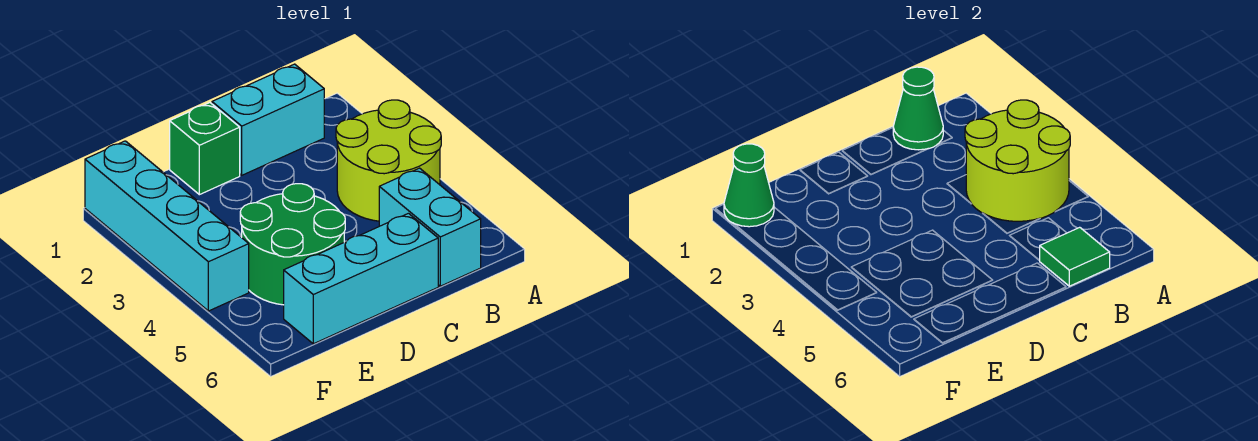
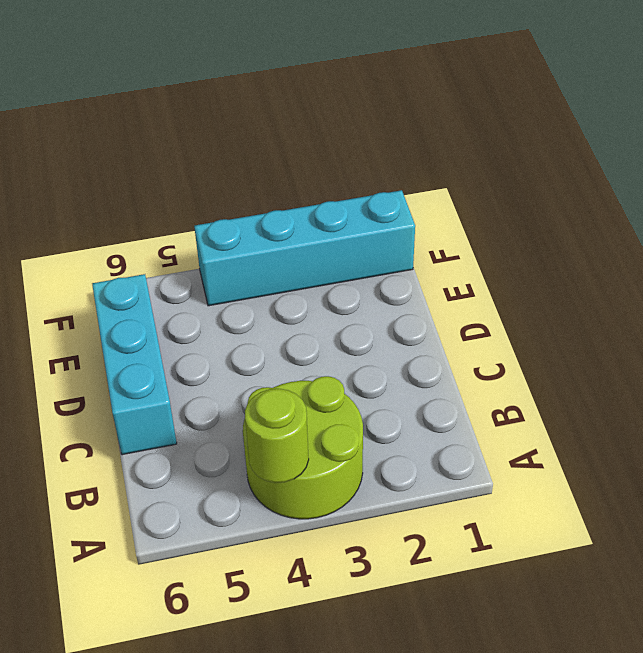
lime 1x1 round brick [245,389,309,483] -> lime 2x2 round brick [965,100,1070,221]
none -> cyan 1x2 brick [212,64,324,175]
none -> cyan 1x2 brick [379,168,481,286]

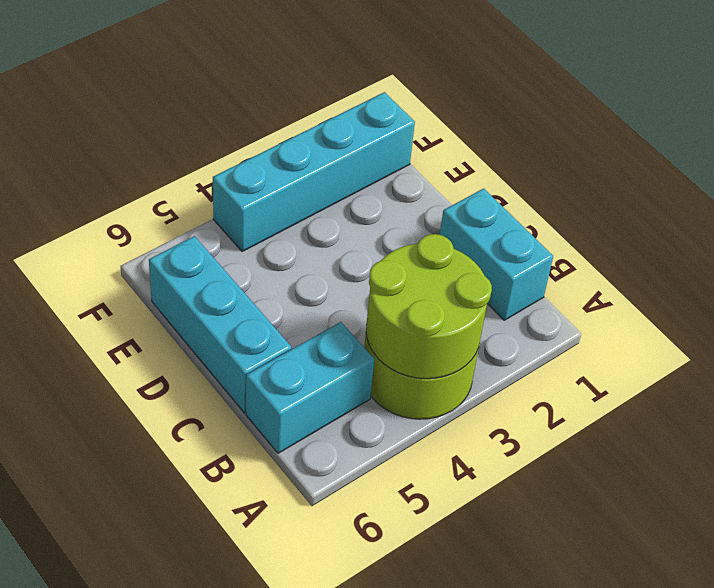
none -> green 1x1 brick [170,103,240,195]
none -> green 2x2 round brick [240,184,345,305]

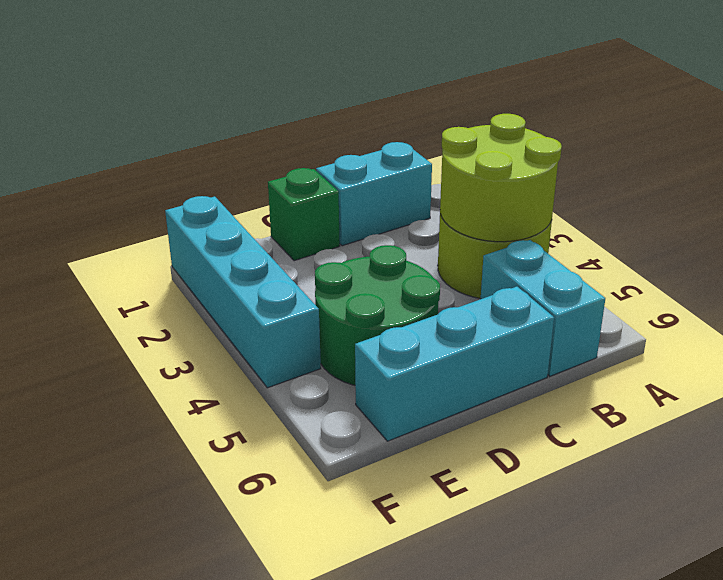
none -> green 1x1 cone [893,67,943,150]
none -> green 1x1 tile [1039,227,1110,286]

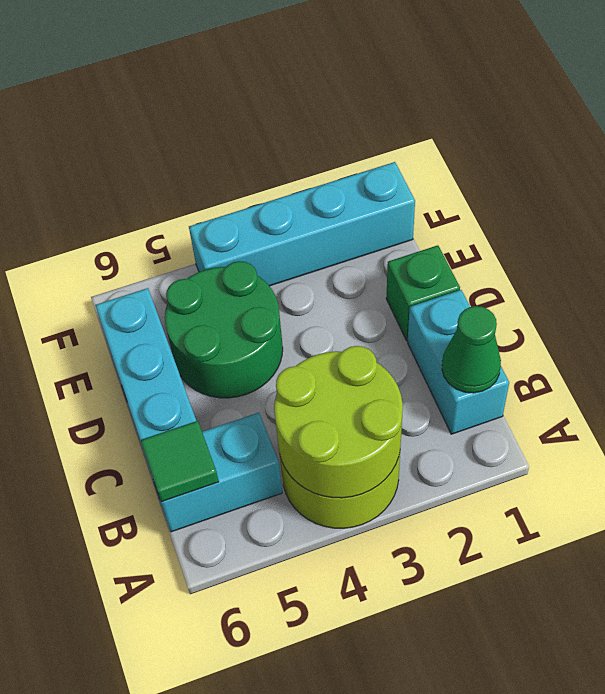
none -> green 1x1 cone [724,144,774,227]

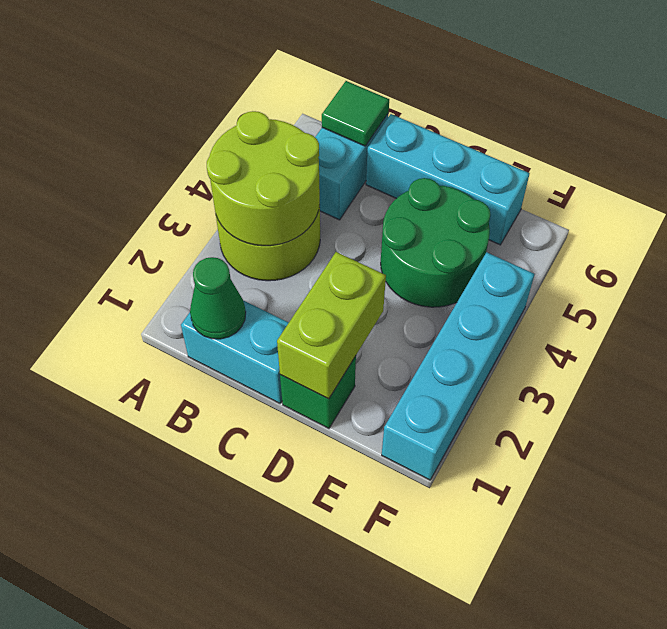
lime 1x2 brick [277,252,386,399] -> none
none -> green 1x1 cone [724,144,774,227]

